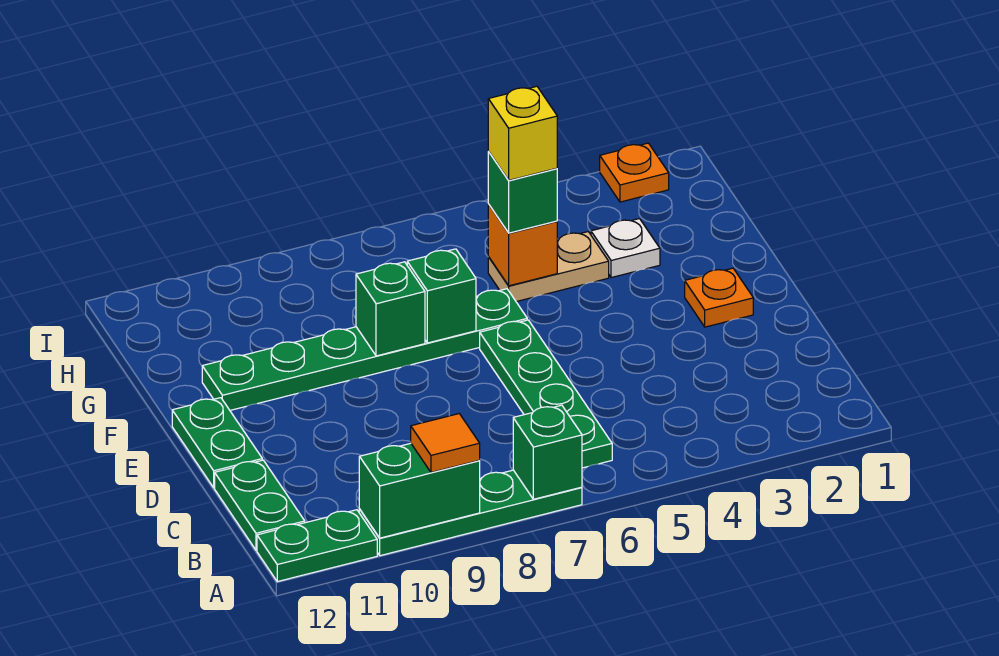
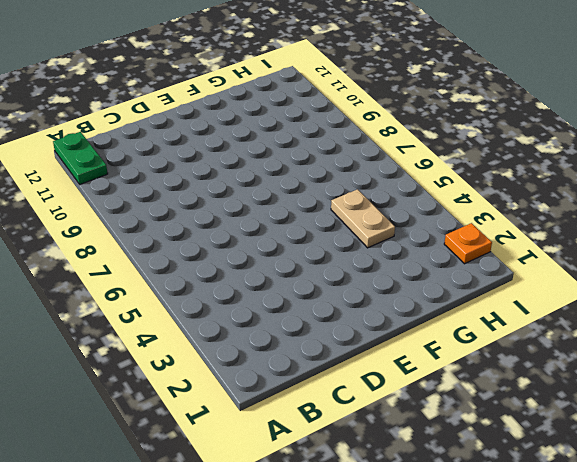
none -> green 1x4 plate [359,470,582,556]
none -> green 1x4 plate [480,320,612,468]
none -> green 1x2 plate [215,460,305,550]

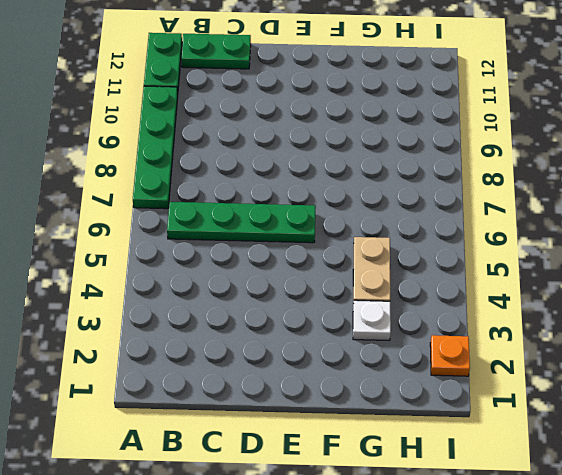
none -> green 1x2 plate [172,398,262,488]
none -> orange 1x1 plate [685,268,753,327]
none -> green 1x6 plate [202,289,527,410]

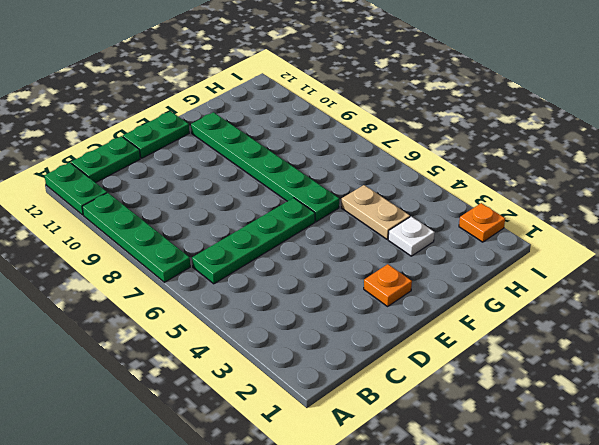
none -> green 1x1 brick [513,405,582,499]
none -> green 1x2 brick [359,443,480,538]
none -> green 1x1 brick [407,249,476,343]

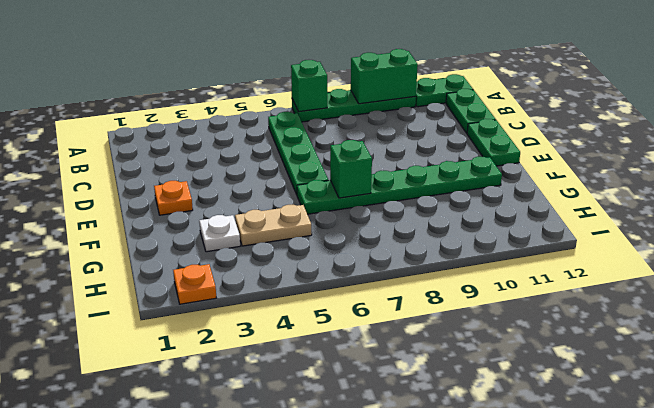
none -> green 1x1 brick [356,262,425,356]
none -> orange 1x1 brick [488,204,557,286]
none -> orange 1x1 tile [411,414,480,472]

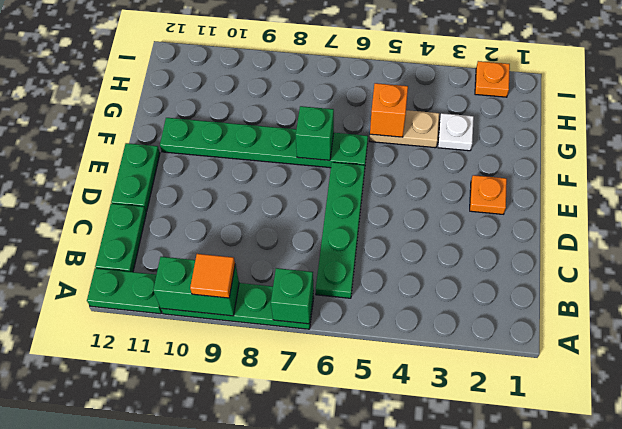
none -> green 1x1 brick [356,262,425,356]
none -> green 1x1 brick [488,152,557,233]
none -> yellow 1x1 brick [488,86,557,180]

